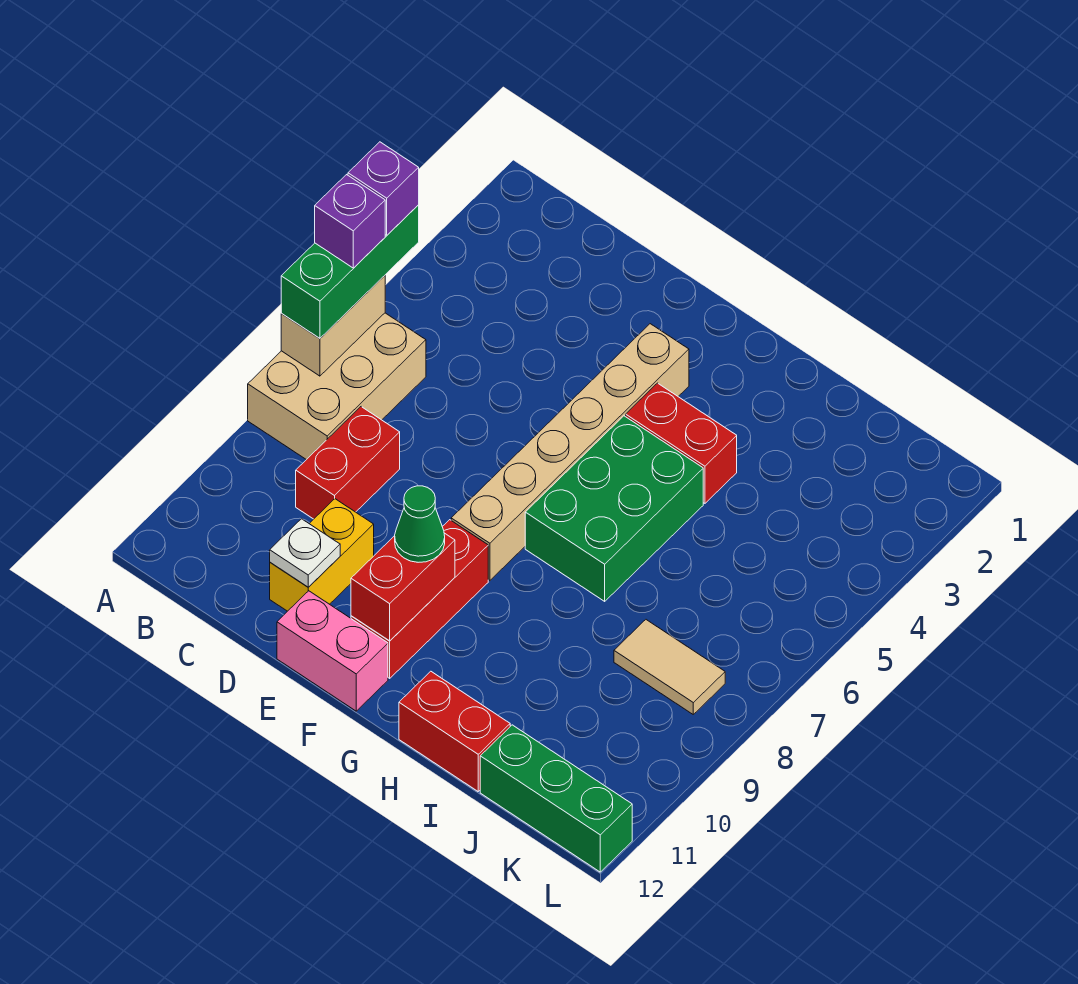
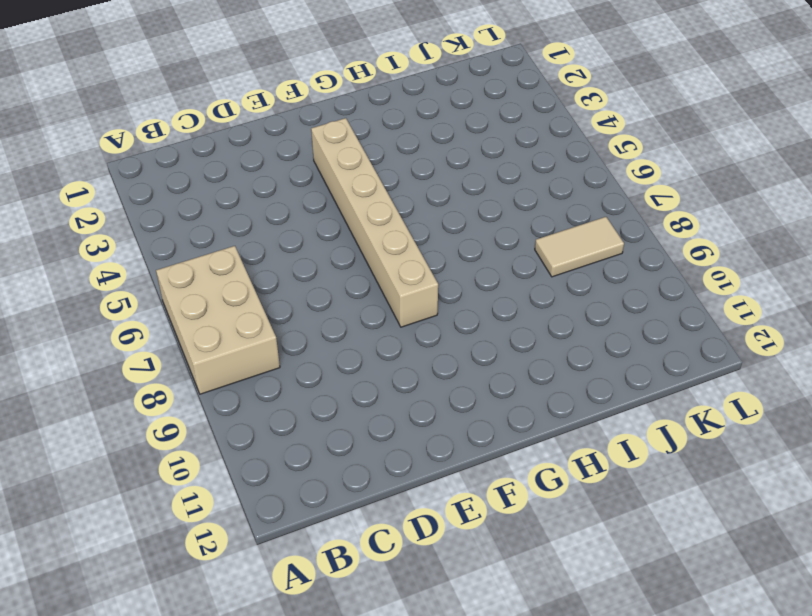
none -> red 1x2 brick [296,407,400,519]
none -> yellow 1x2 brick [270,499,374,611]
none -> pink 1x2 brick [277,591,388,711]

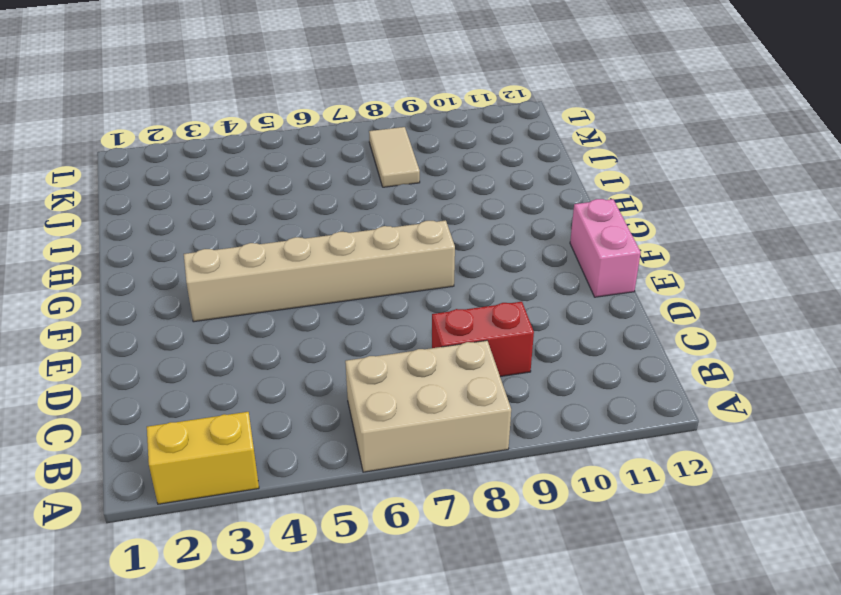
yellow 1x2 brick [147,412,259,504] -> yellow 1x2 brick moved to [270,499,374,611]
none -> red 1x3 brick [351,520,488,678]
none -> red 1x2 brick [626,383,737,503]
none -> green 2x3 brick [525,416,703,601]

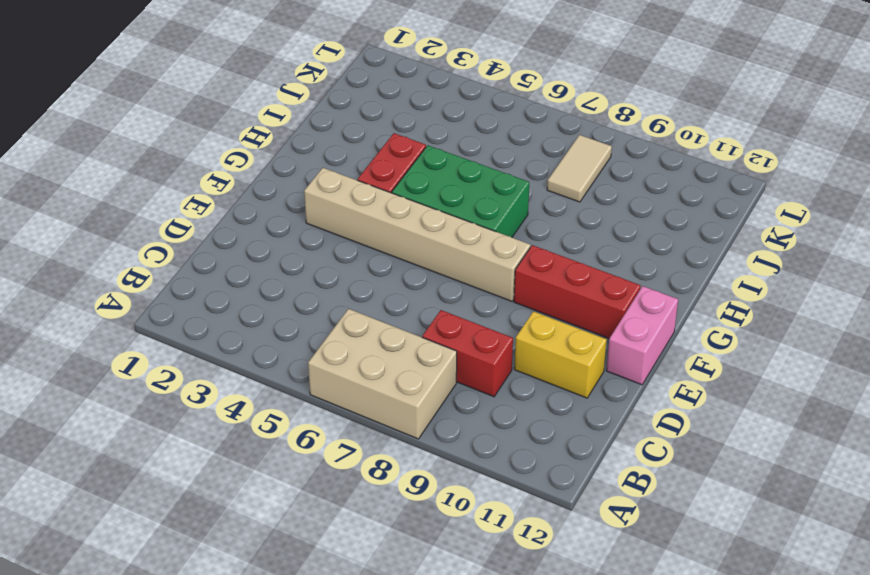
none -> red 1x2 brick [399,671,510,791]
none -> green 1x3 brick [480,725,632,872]
none -> tan 1x2 brick [281,276,385,376]

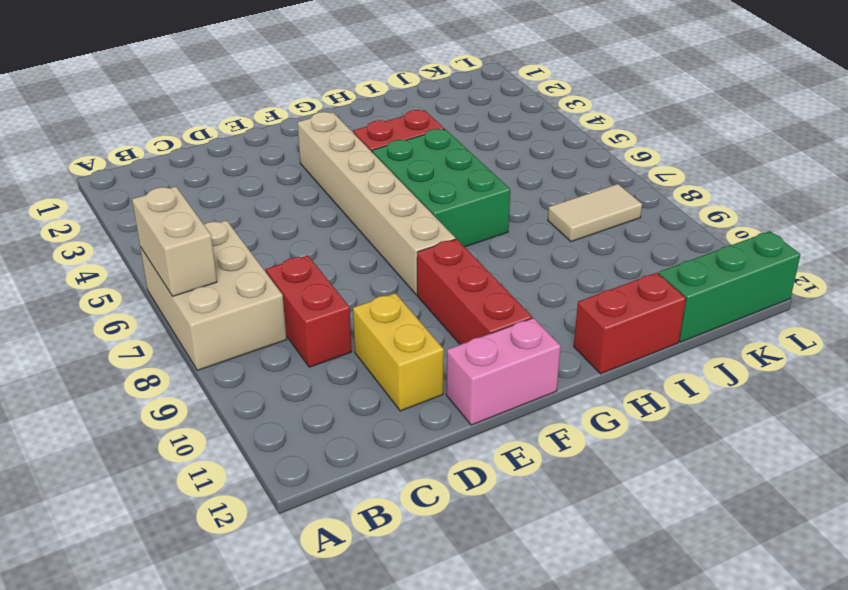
none -> white 1x1 plate [270,519,340,587]
none -> red 1x2 brick [351,533,455,641]
none -> green 1x3 brick [281,205,419,338]

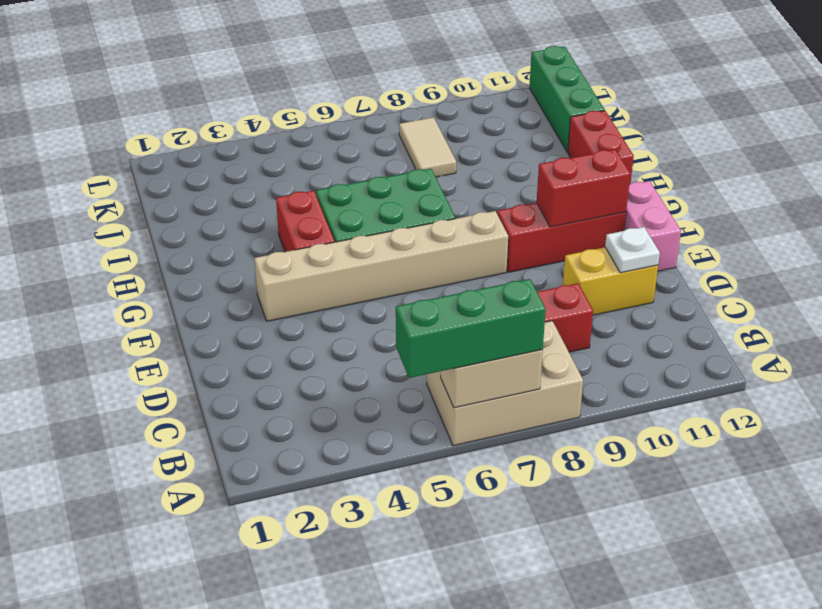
none -> green 1x1 cone [395,486,445,562]
none -> purple 1x1 brick [348,142,419,235]
none -> purple 1x1 brick [315,175,385,268]

